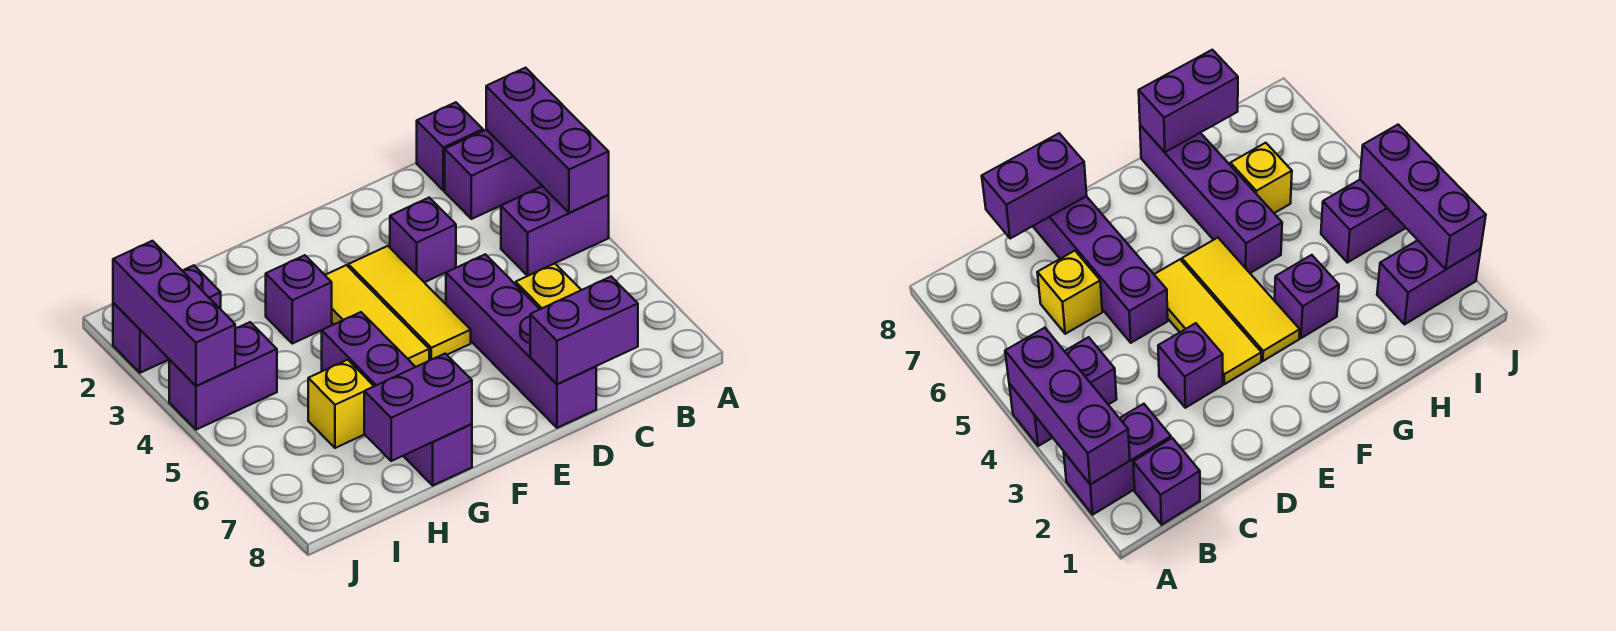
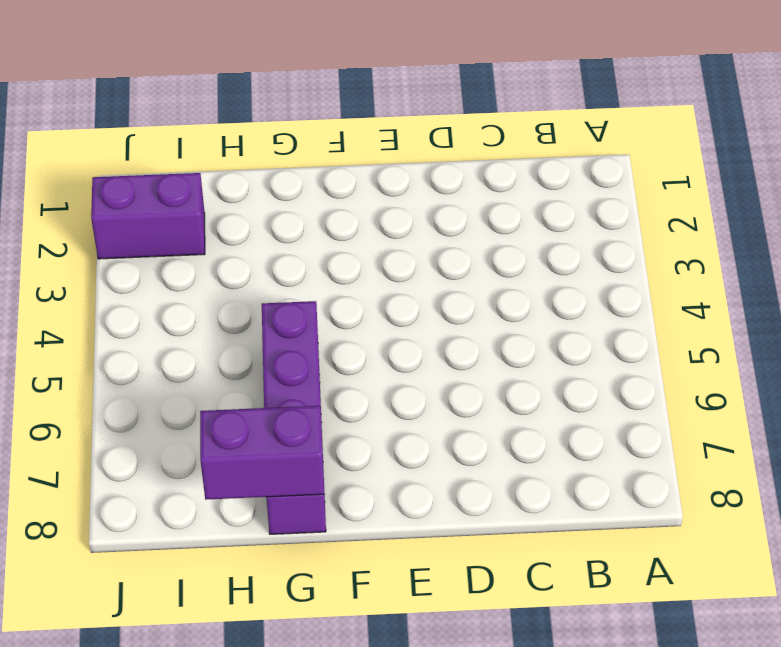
none -> purple 1x2 brick [445,129,542,219]
none -> purple 1x2 brick [501,186,609,276]
none -> purple 1x1 brick [417,102,483,191]

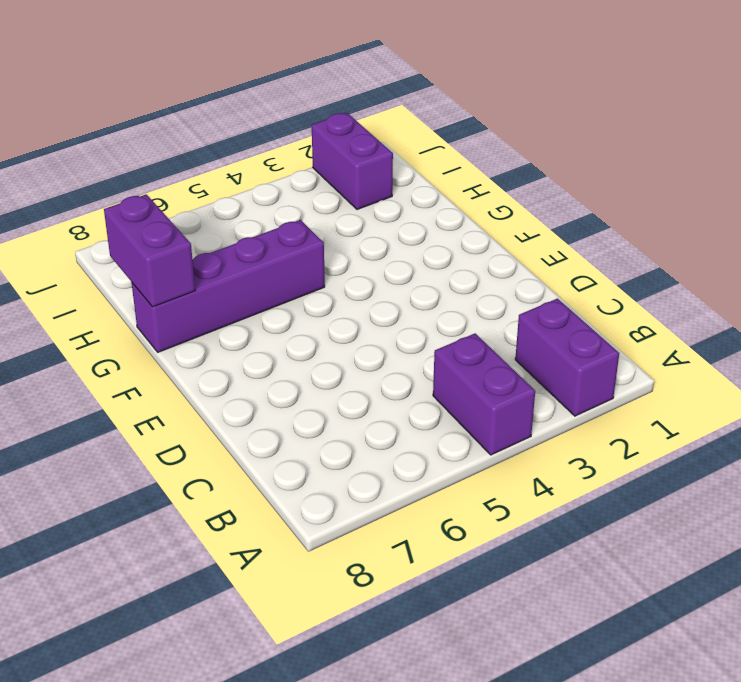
none -> purple 1x1 brick [417,102,483,191]
none -> yellow 1x1 brick [516,264,581,309]
none -> purple 1x1 brick [390,198,456,282]

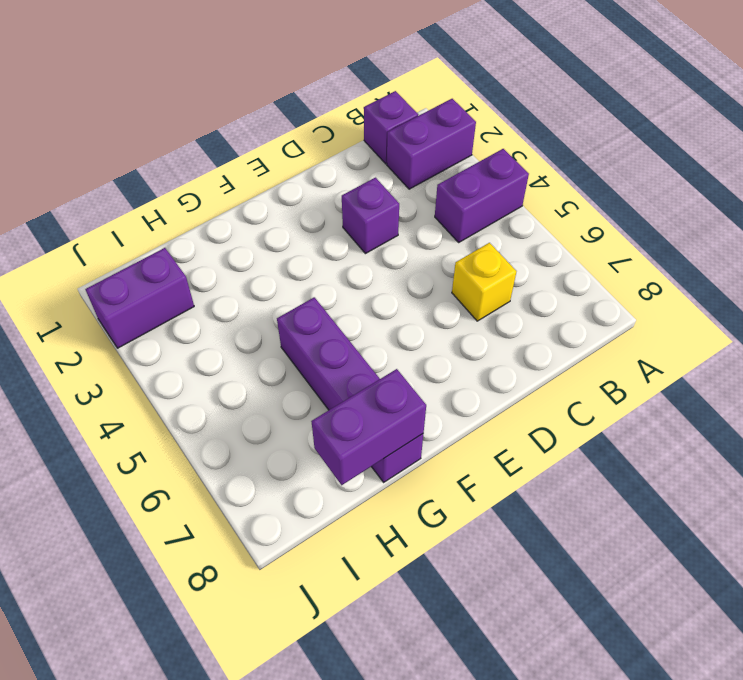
none -> purple 1x4 brick [446,254,596,428]
none -> yellow 1x3 tile [348,246,471,360]
none -> yellow 1x3 tile [325,265,429,367]

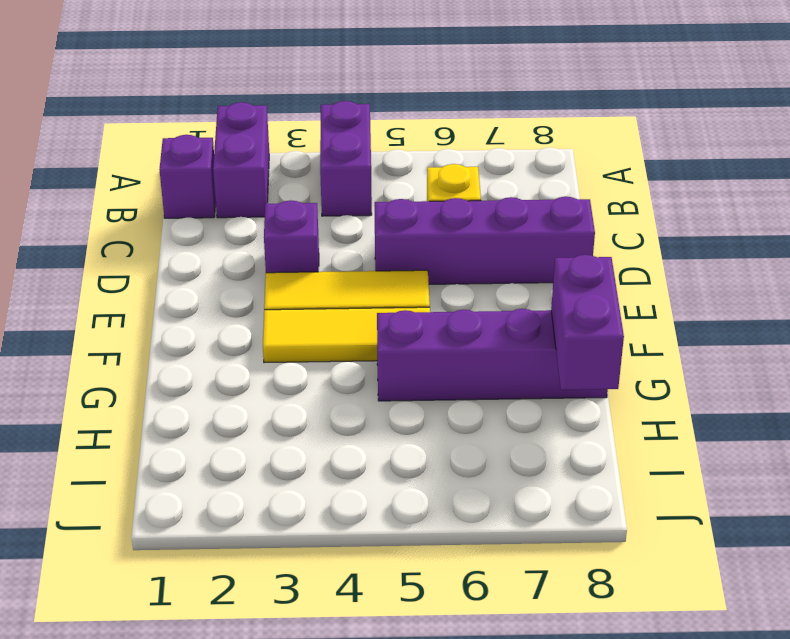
none -> purple 1x1 brick [266,255,332,344]
none -> yellow 1x1 brick [308,360,374,448]
none -> purple 1x2 brick [113,265,221,373]

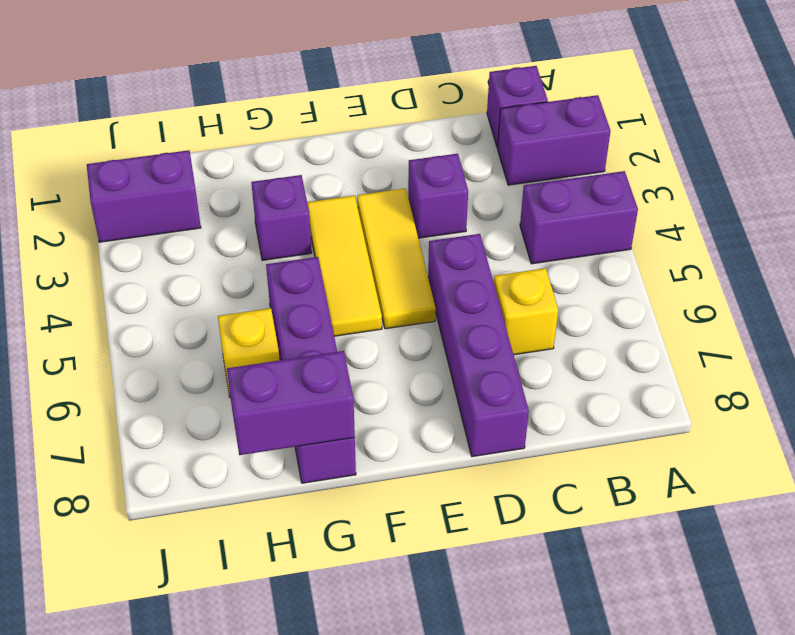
none -> purple 1x2 brick [169,322,277,430]
none -> purple 1x3 brick [486,68,609,213]
none -> purple 1x2 brick [530,277,638,384]

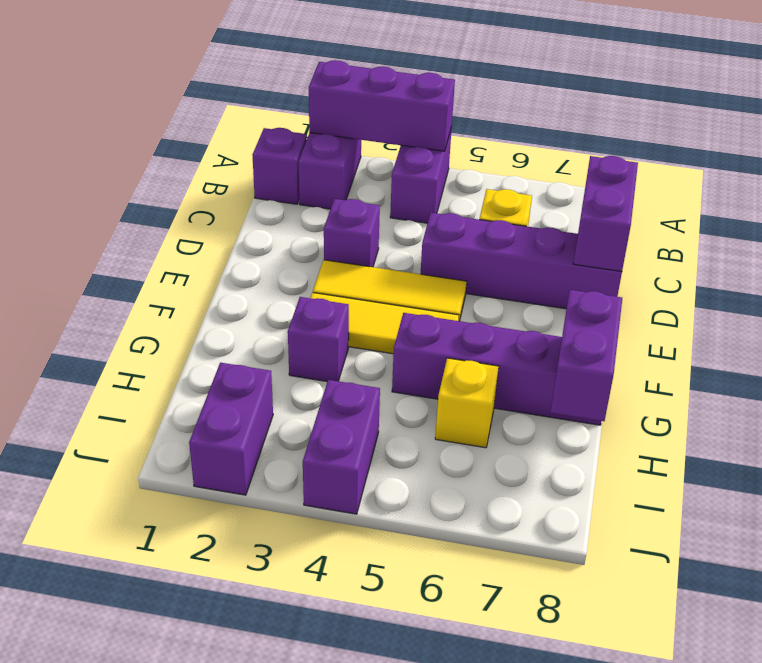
none -> purple 1x3 brick [113,241,235,386]

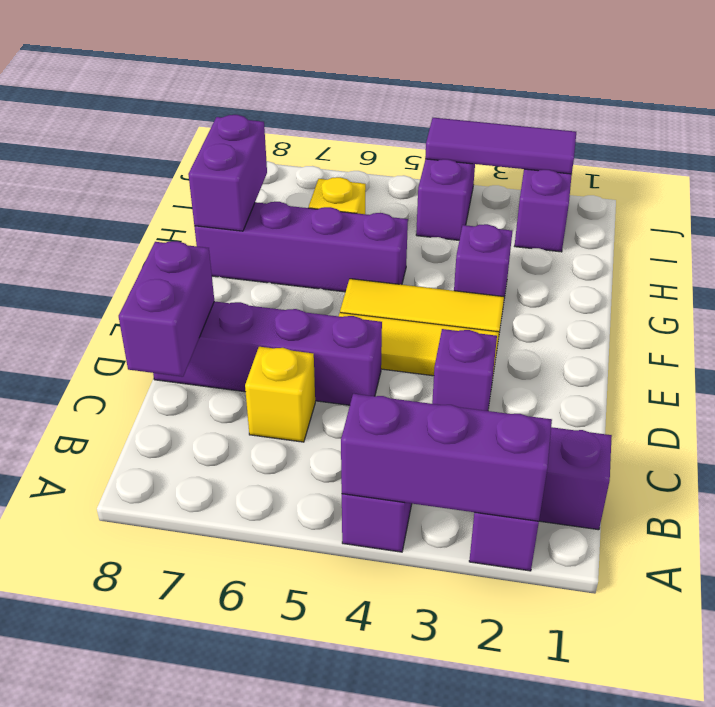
purple 1x3 tile [425,118,576,174] -> purple 1x3 brick [113,241,235,386]

